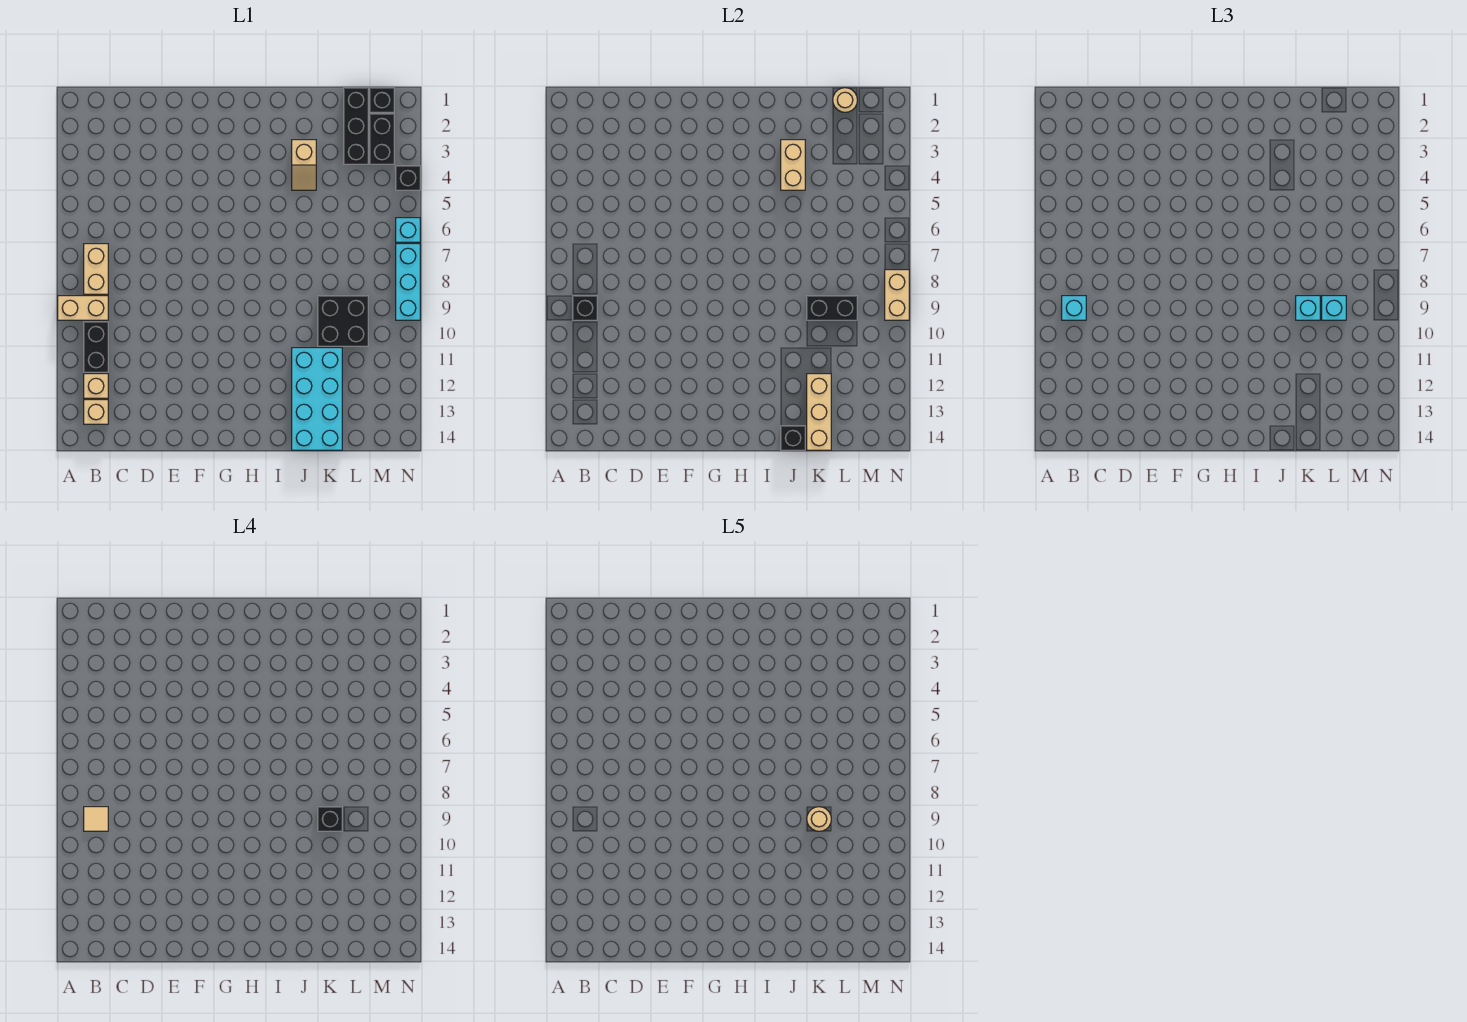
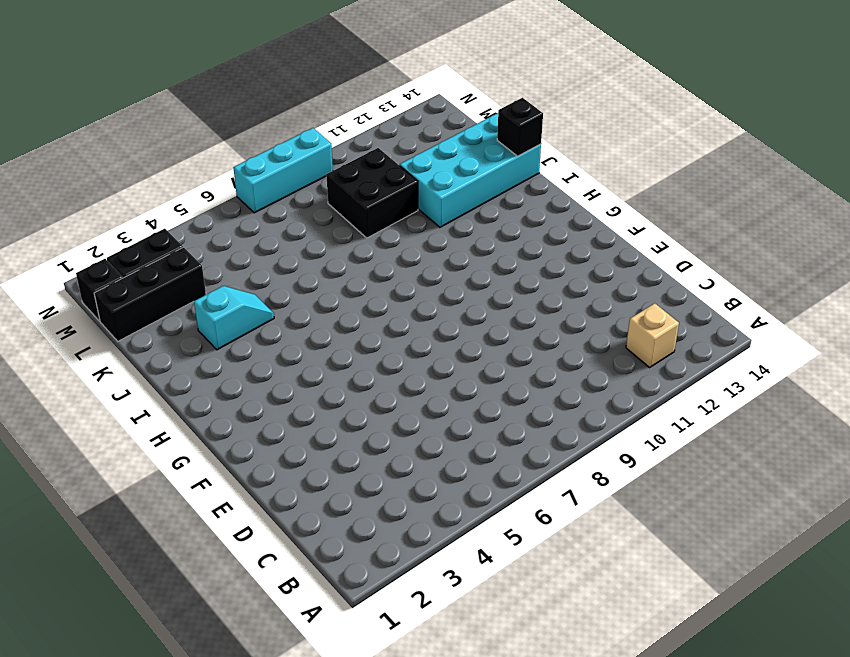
cyan 1x2 slope [194,286,274,350] -> tan 1x2 slope [292,140,316,190]
none -> tan 1x2 brick [58,296,108,320]
none -> tan 1x2 brick [84,244,108,294]
none -> black 1x2 brick [84,322,108,372]

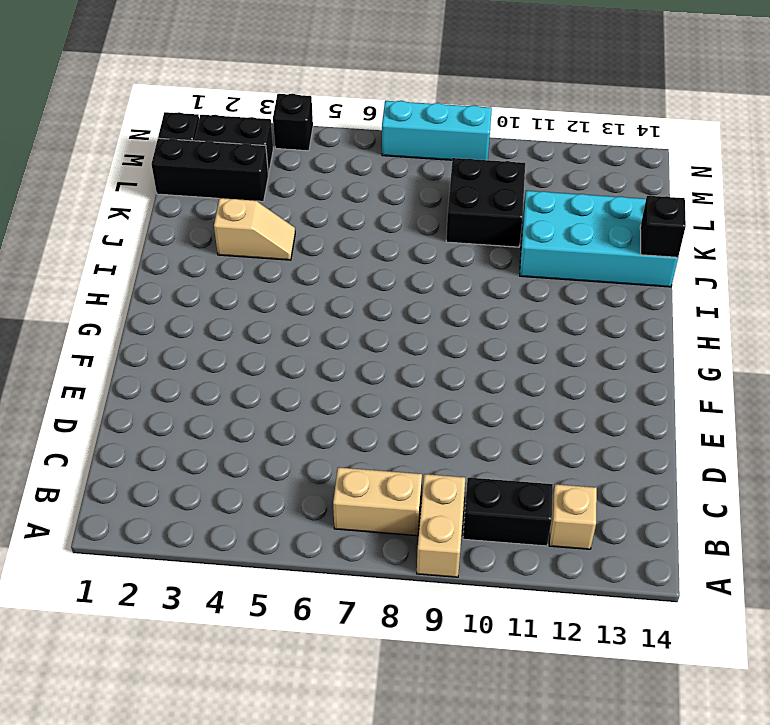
none -> tan 1x1 brick [84,400,108,424]
none -> cyan 1x1 brick [396,218,420,242]
none -> black 1x1 brick [573,296,597,320]

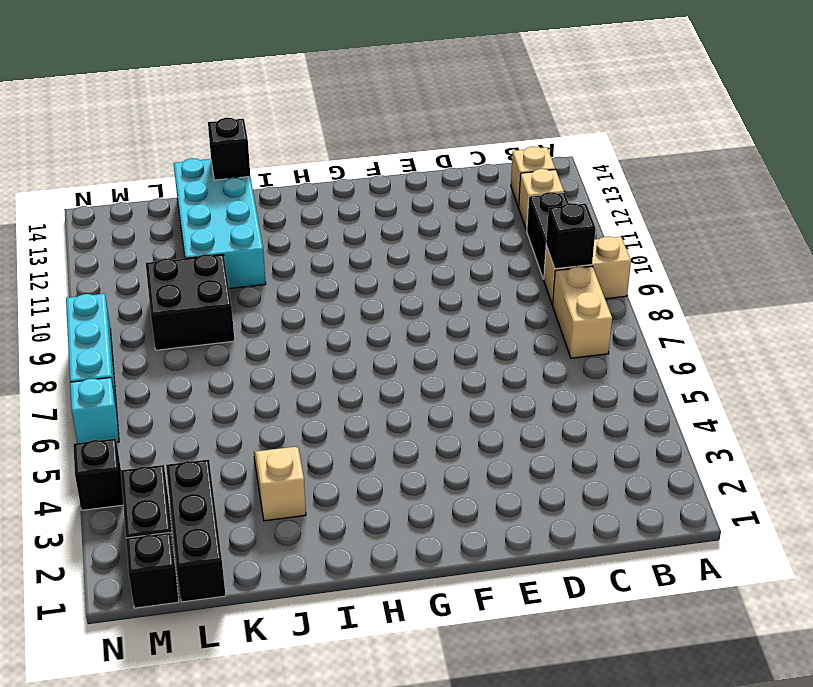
none -> tan 1x2 brick [781,140,805,190]
none -> black 1x2 brick [807,296,857,320]
none -> tan 1x3 brick [807,374,831,450]

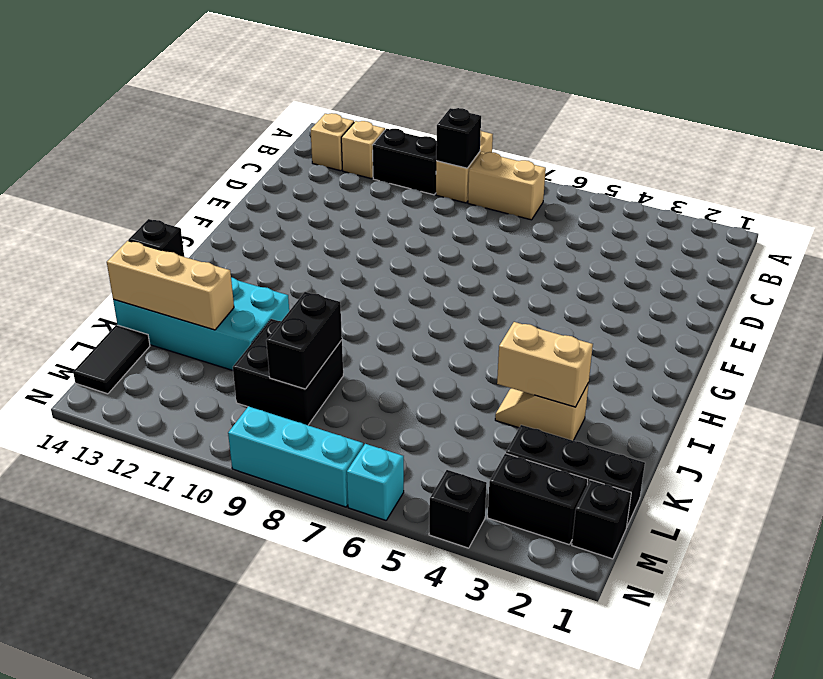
black 1x2 tile [73,325,150,394] -> none
none -> tan 1x1 round brick [833,88,857,112]
none -> tan 1x2 brick [885,270,909,320]
none -> cyan 1x1 brick [1062,296,1086,320]

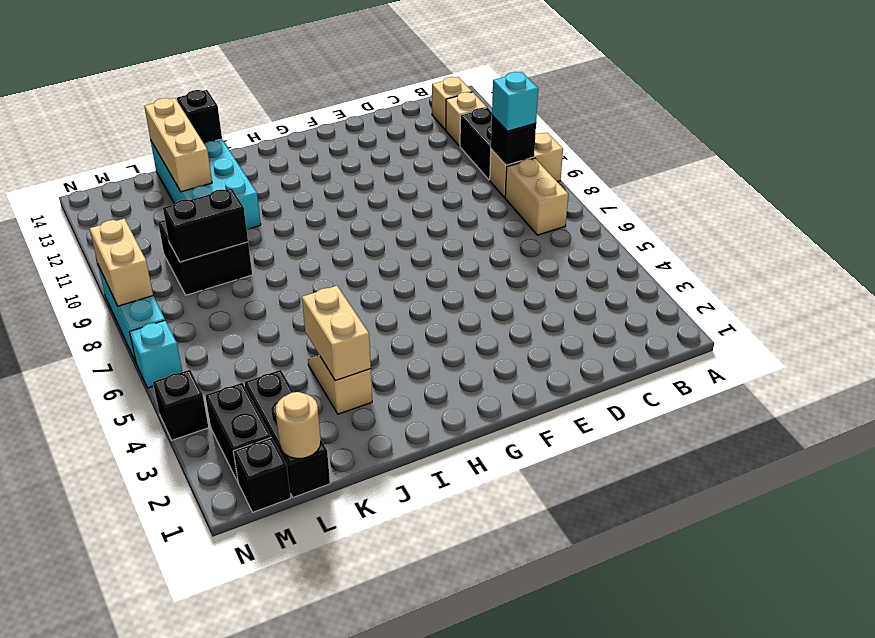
none -> cyan 1x1 brick [1296,296,1320,320]
none -> cyan 1x1 brick [1322,296,1346,320]
none -> tan 1x1 tile [84,807,108,831]

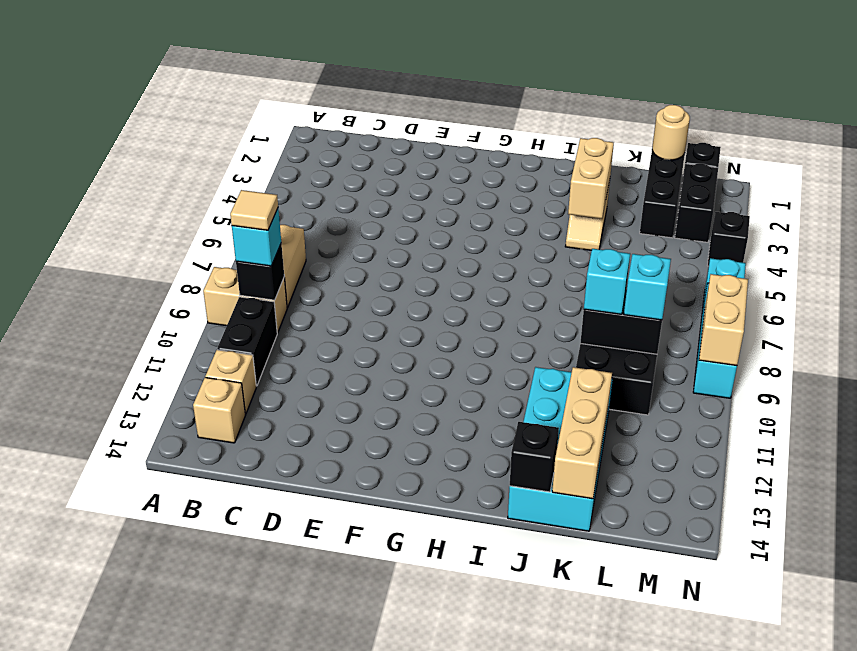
none -> black 1x1 brick [318,807,342,831]
none -> tan 1x1 round brick [807,807,831,831]

